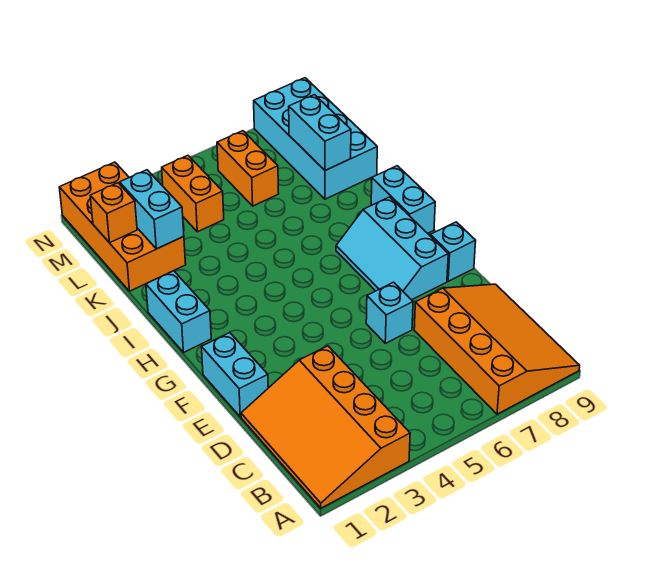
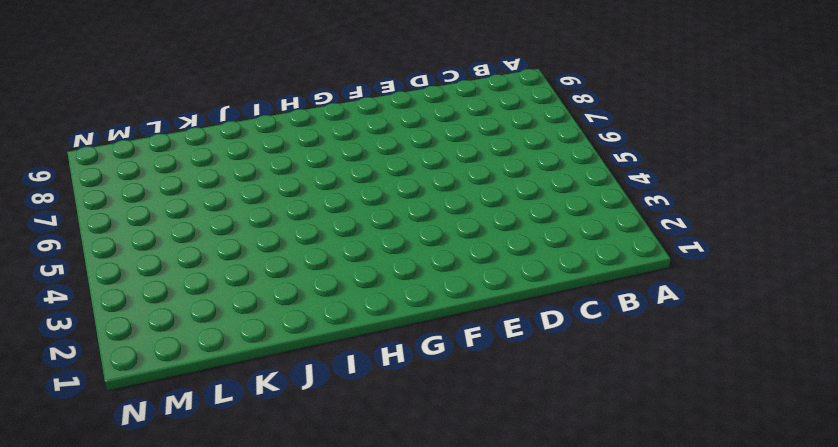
none -> orange 3x4 slope [241,346,410,508]
none -> orange 3x4 slope [414,284,580,414]
none -> cyan 1x2 brick [202,332,268,417]

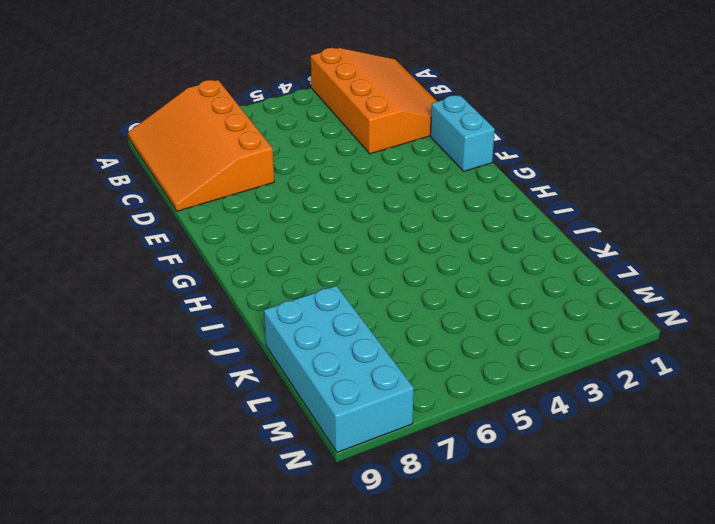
none -> cyan 1x1 brick [366,282,413,343]
none -> cyan 2x3 slope [336,197,448,300]
none -> cyan 1x1 brick [430,222,476,281]

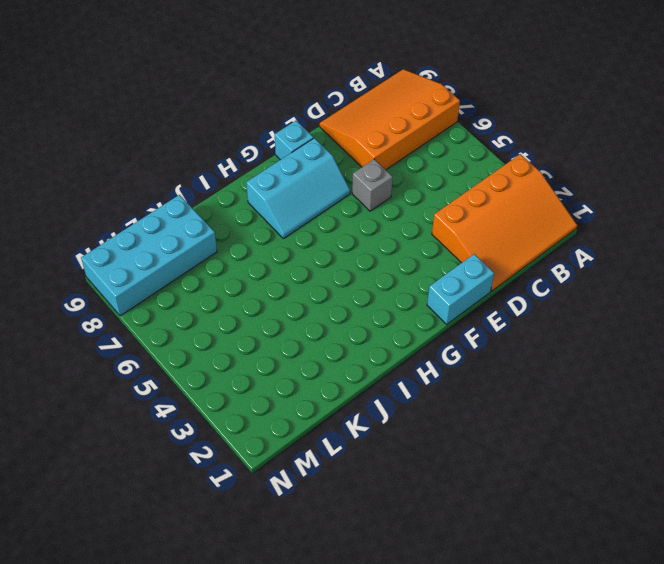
grey 1x1 brick [352,159,393,211] -> cyan 1x1 brick [366,282,413,343]
none -> cyan 1x2 brick [146,271,211,353]
none -> cyan 1x2 brick [371,166,435,233]
none -> orange 2x4 brick [59,162,186,291]

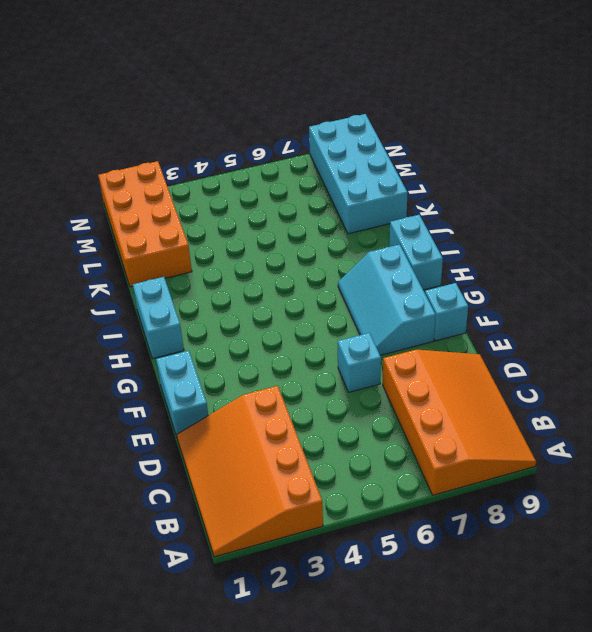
none -> orange 1x2 brick [162,155,224,232]
none -> orange 1x2 brick [217,131,279,206]
none -> cyan 1x2 brick [120,170,184,249]

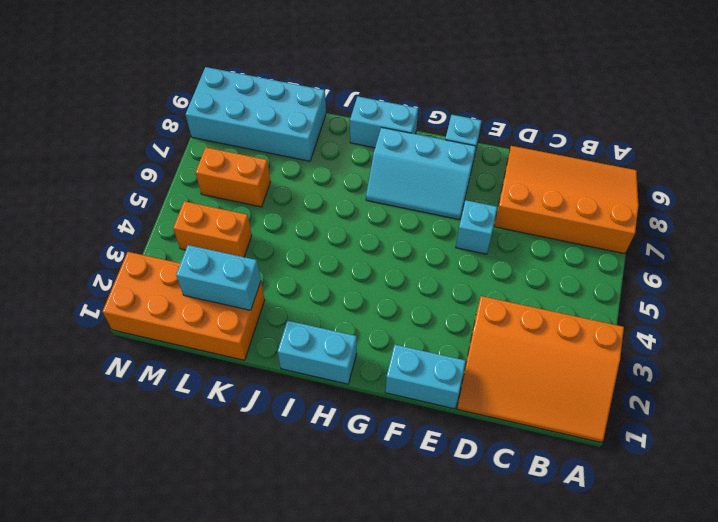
none -> cyan 1x2 brick [289,95,351,170]
none -> orange 1x1 brick [90,183,137,243]

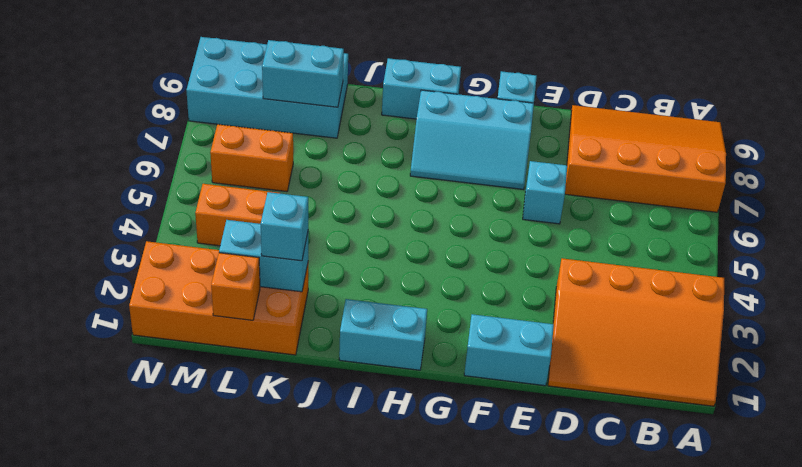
cyan 1x1 brick [261,192,308,261] -> none

